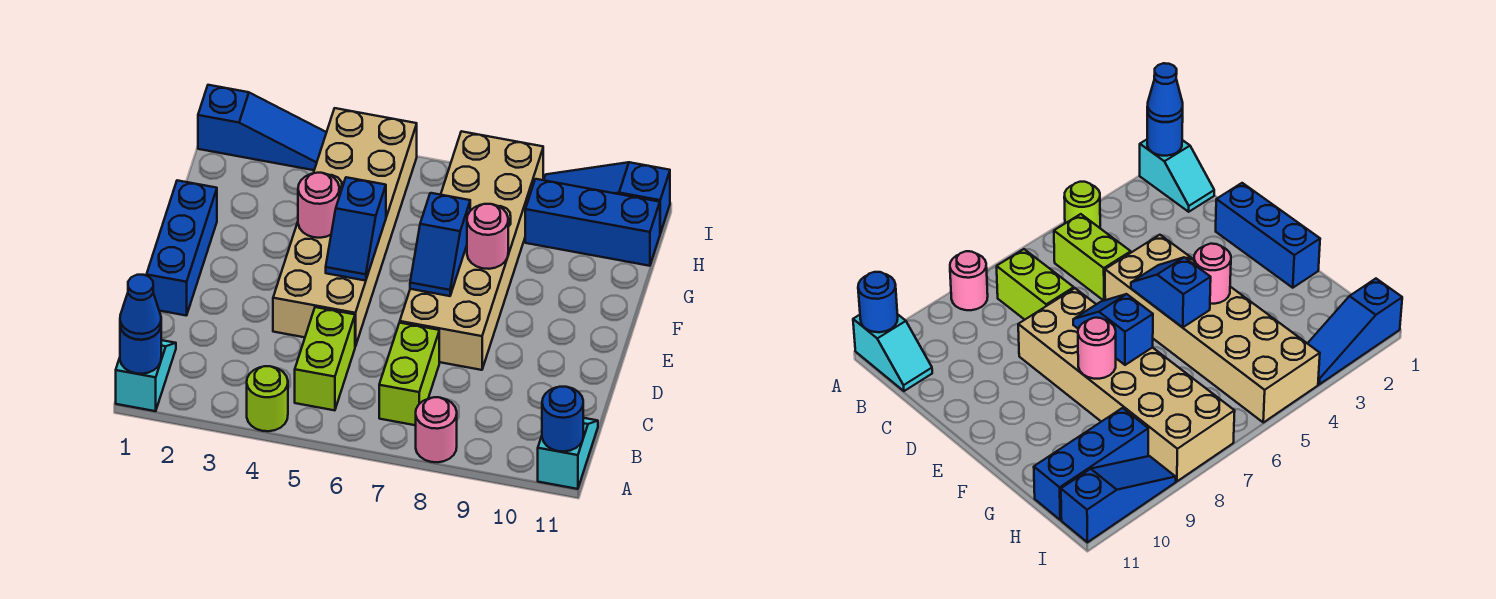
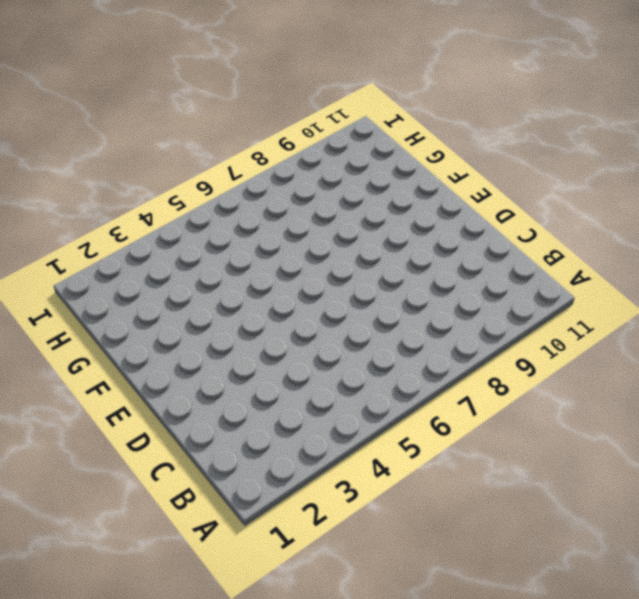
none -> cyan 1x2 slope [116,340,176,411]
none -> lime 1x1 round brick [247,366,288,431]
none -> pink 1x1 round brick [416,397,457,462]

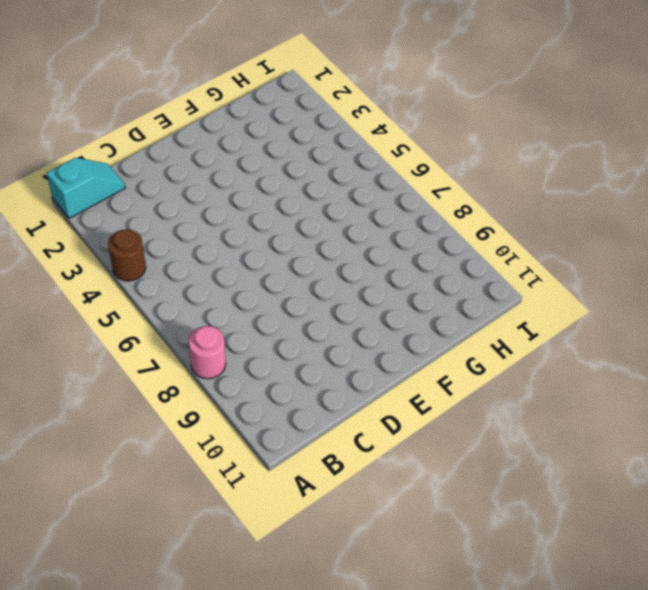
brown 1x1 round brick [108,229,146,281] -> lime 1x1 round brick [247,366,288,431]
none -> cyan 1x2 slope [538,418,598,489]
none -> lime 1x2 brick [295,307,355,410]
none -> lime 1x2 brick [379,323,439,425]

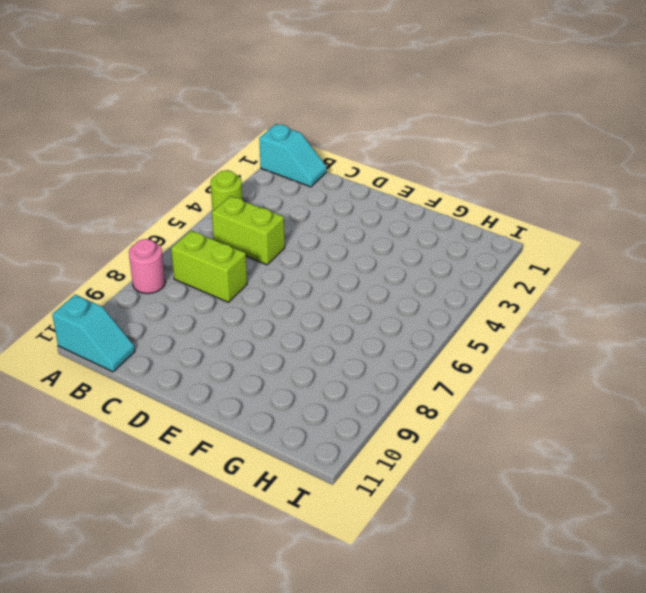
none -> blue 1x3 brick [146,180,217,316]
none -> tan 2x6 brick [273,108,417,346]
none -> tan 2x6 brick [400,131,543,370]

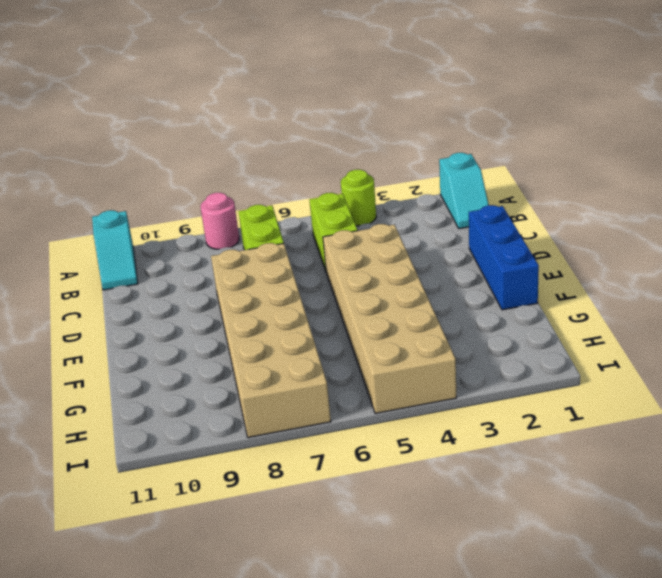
none -> blue 1x3 brick [525,179,660,266]
none -> blue 1x3 slope [198,85,327,170]
none -> blue 1x3 slope [544,162,670,233]

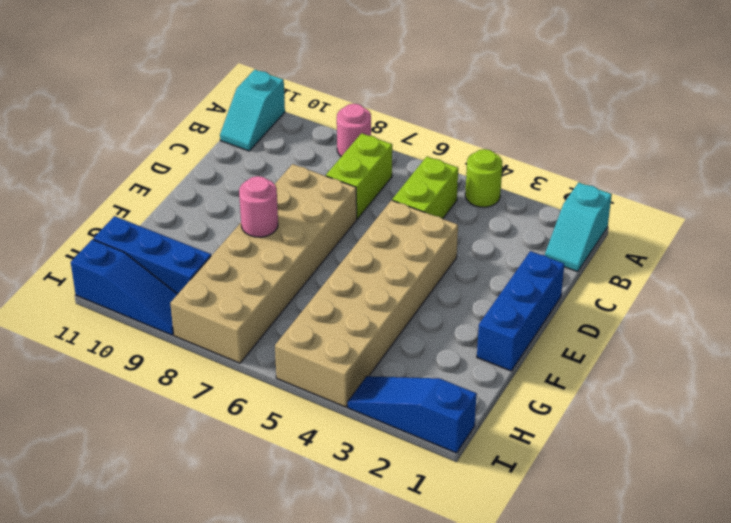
none -> blue 1x1 round brick [120,327,161,374]
none -> blue 1x1 round brick [542,387,583,452]
none -> blue 1x2 slope [326,177,386,281]

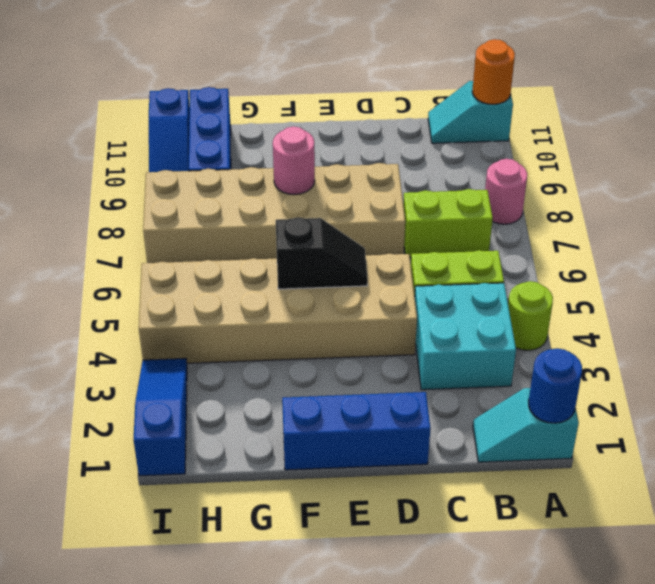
orange 1x1 round brick [472,39,515,104] -> blue 1x1 round brick [542,387,583,452]
cyan 2x2 brick [415,283,516,390] -> none
black 1x2 slope [276,217,368,289] -> blue 1x2 slope [326,177,386,281]
none -> blue 1x2 slope [410,193,470,296]
none -> pink 1x1 round brick [298,173,339,238]
none -> blue 1x1 cone [120,275,161,340]

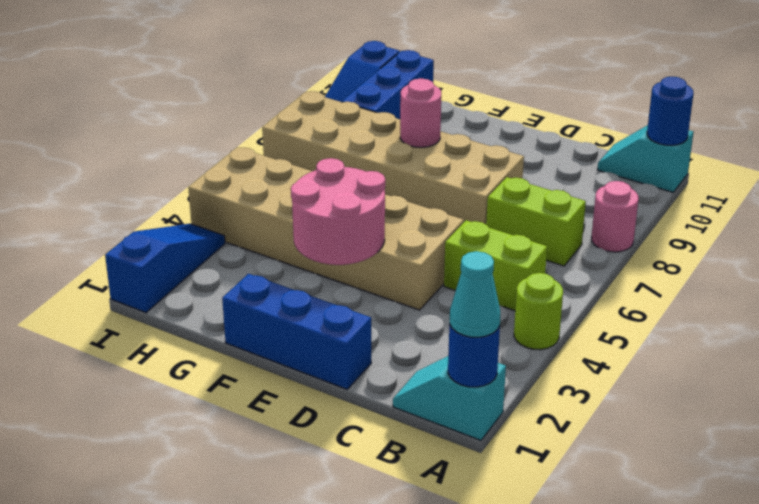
cyan 1x1 cone [450,251,500,337] -> blue 1x1 cone [120,275,161,340]
pink 2x2 round brick [291,158,385,265] -> pink 1x1 round brick [298,173,339,238]
none -> blue 1x2 slope [326,177,386,281]
none -> blue 1x2 slope [410,193,470,296]

